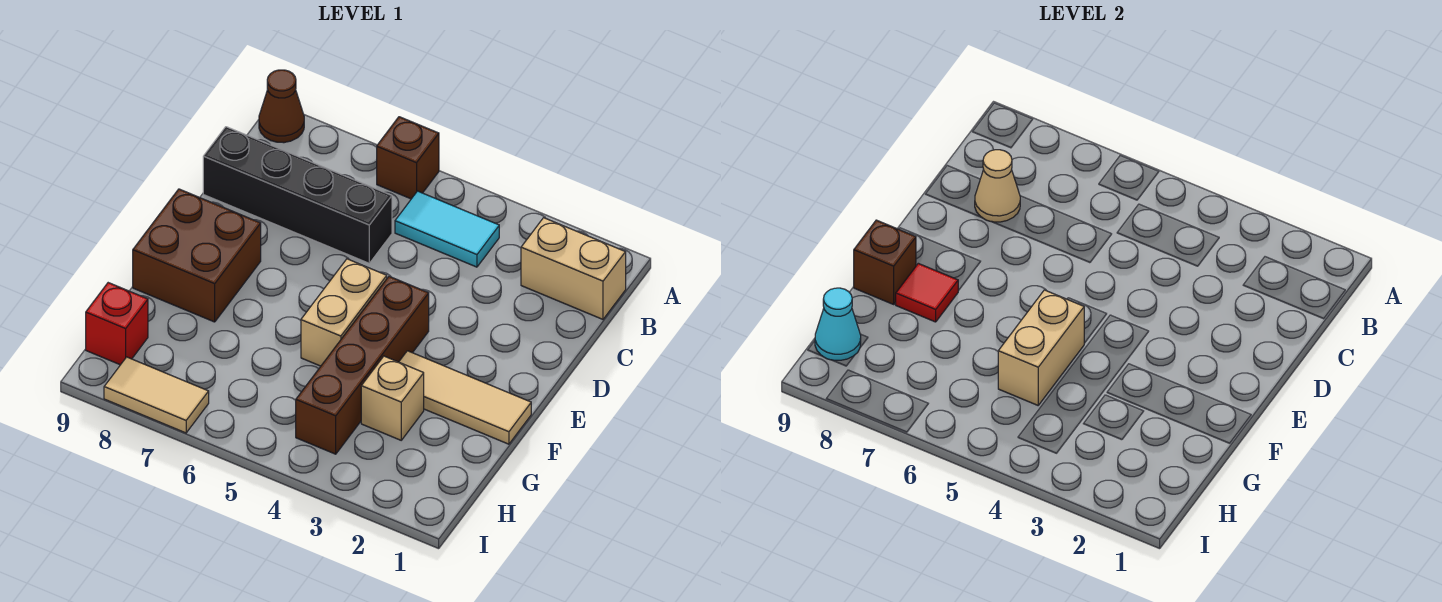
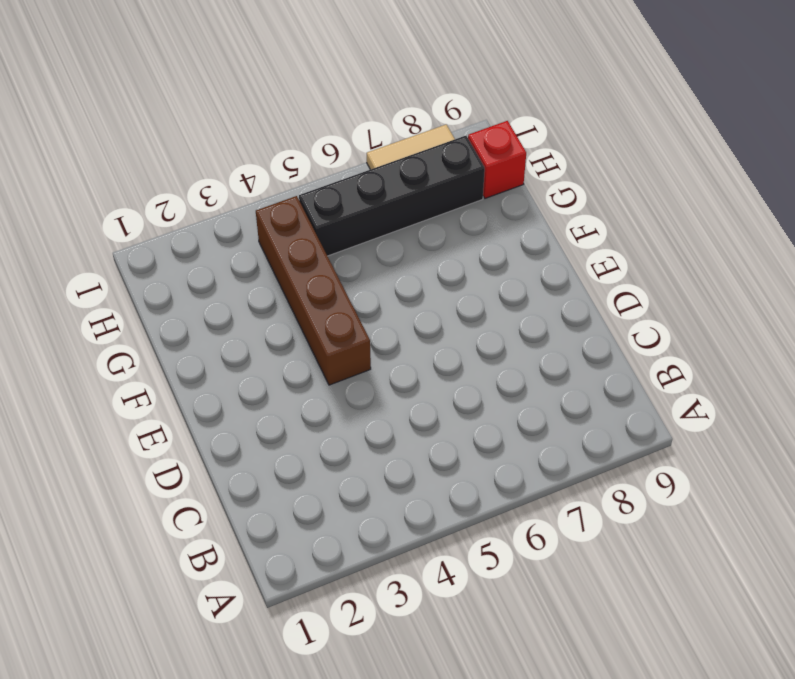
black 1x4 brick [299,136,485,256] -> black 1x4 brick moved to [203,127,392,263]
none -> brown 1x1 brick [377,117,439,199]
none -> brown 1x1 cone [259,70,304,143]
none -> tan 1x2 brick [521,218,626,319]

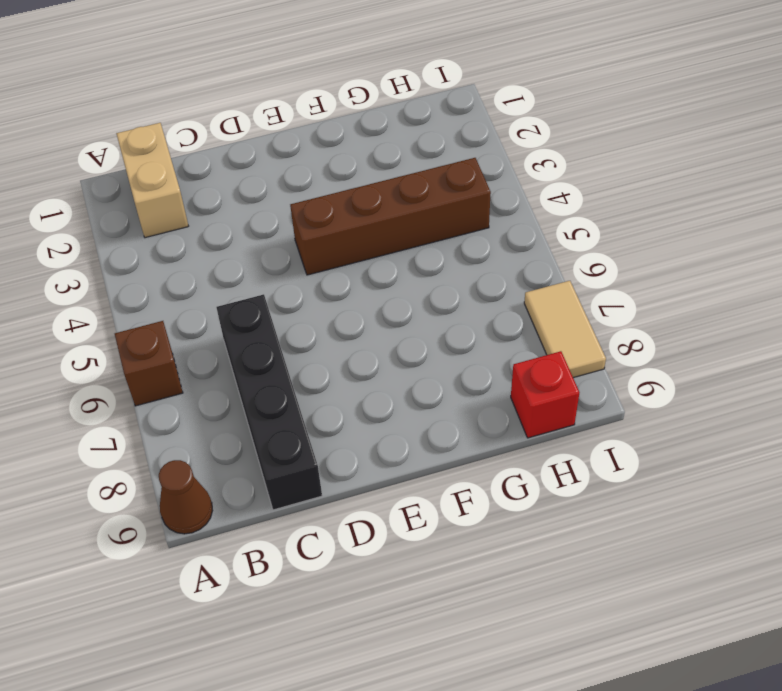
none -> cyan 1x2 tile [395,191,499,267]
none -> tan 1x2 brick [301,259,387,366]
none -> brown 2x2 brick [133,189,261,322]

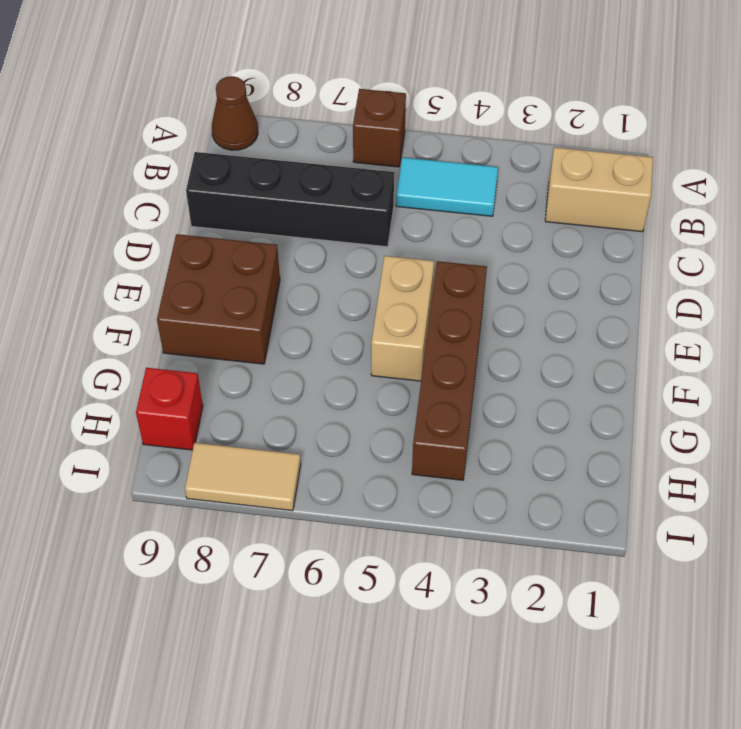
none -> tan 1x3 tile [399,351,531,444]
none -> tan 1x1 brick [361,356,424,440]
none -> tan 1x1 cone [975,150,1020,222]

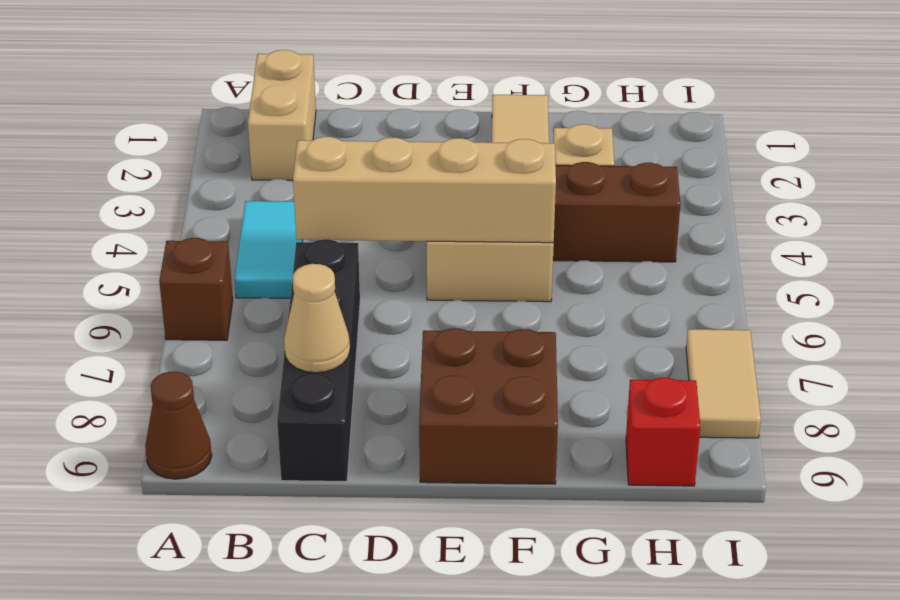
tan 1x4 brick [293,137,556,243] -> tan 1x2 brick [998,290,1084,405]
none -> red 1x1 tile [895,263,959,322]
none -> brown 1x1 brick [854,220,916,304]
none -> cyan 1x1 cone [815,288,861,360]

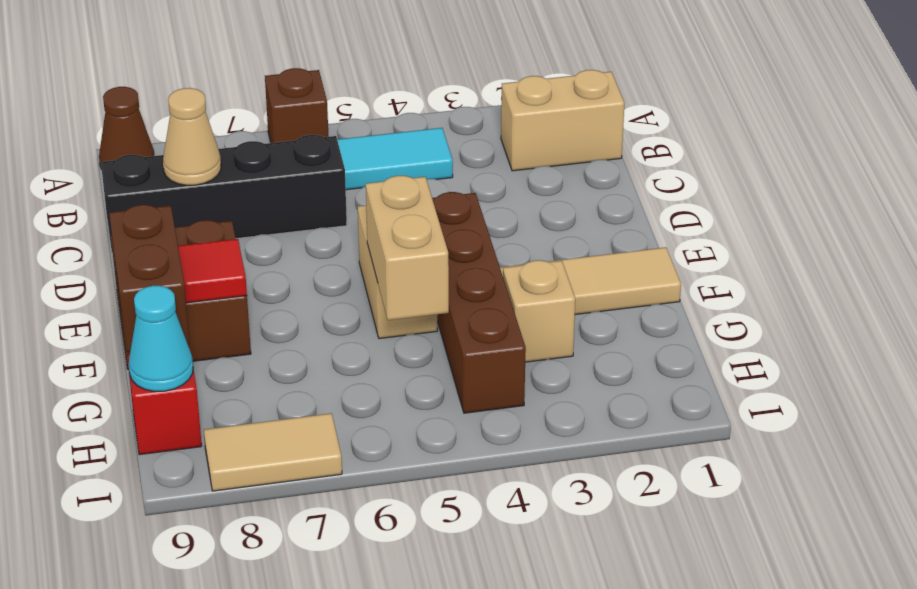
brown 1x2 brick [109,205,189,352] -> brown 1x1 brick [854,220,916,304]

